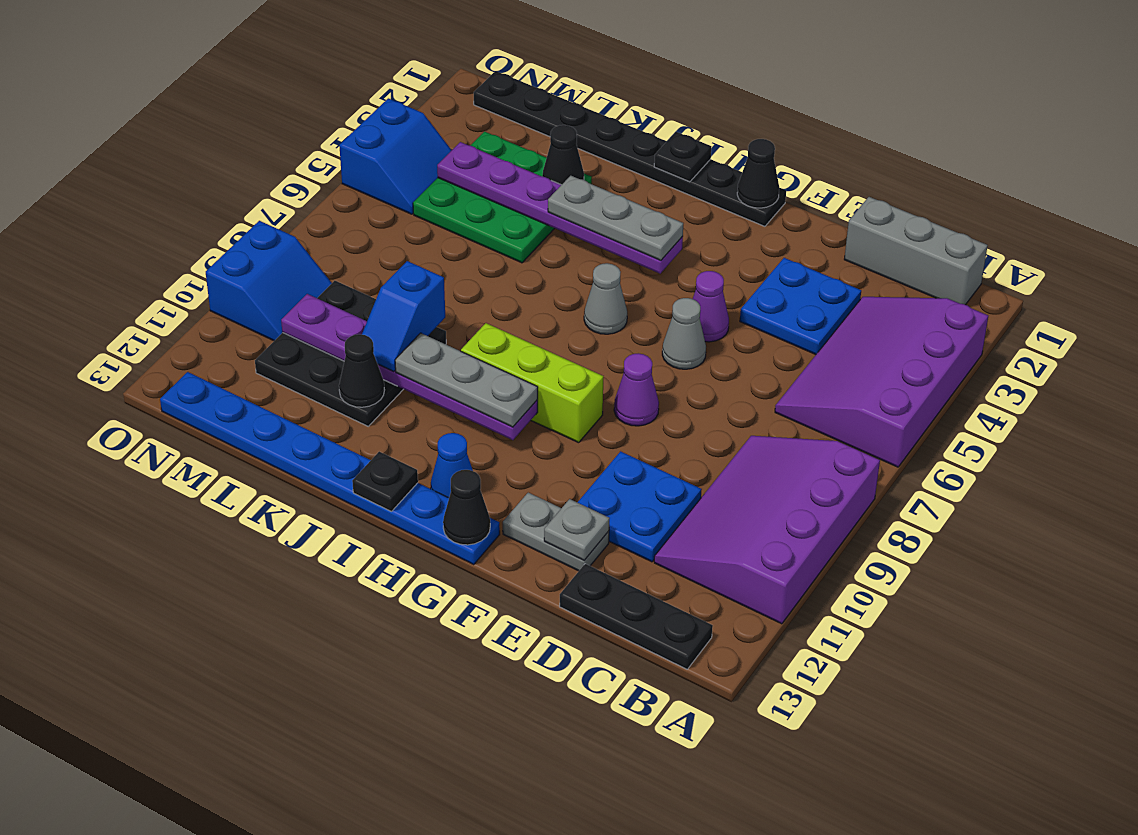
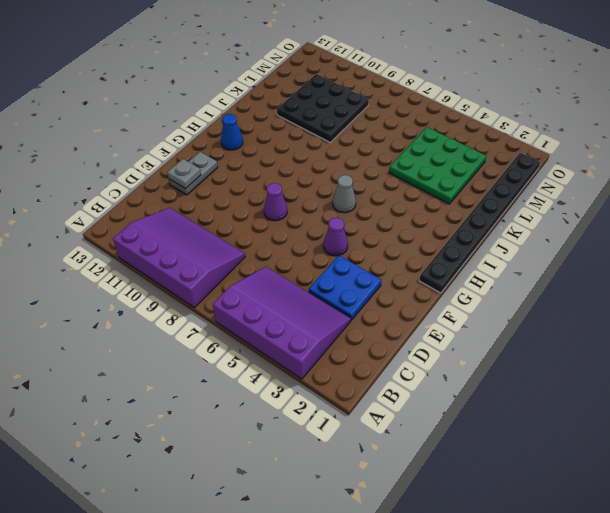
none -> grey 1x3 brick [844,197,988,305]
none -> black 1x3 plate [560,564,713,669]
none -> blue 2x2 plate [578,451,702,562]
none -> grey 1x1 cone [662,298,706,369]

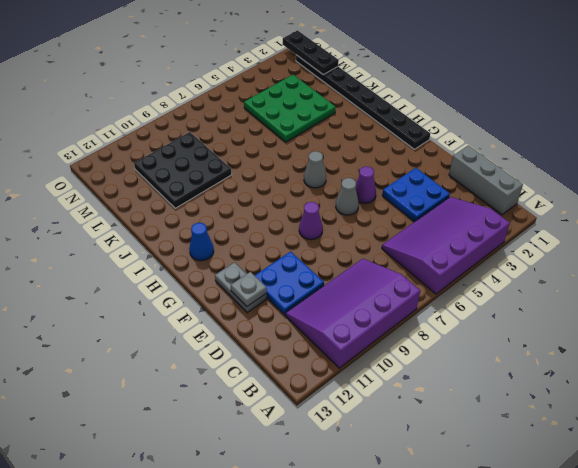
black 1x3 plate [283,30,339,74] -> black 1x3 plate moved to [560,564,713,669]
none -> lime 1x3 brick [461,323,603,443]
none -> blue 1x8 plate [160,372,500,564]
none -> blue 2x2 slope [339,98,452,214]
none -> blue 2x2 slope [206,221,332,341]

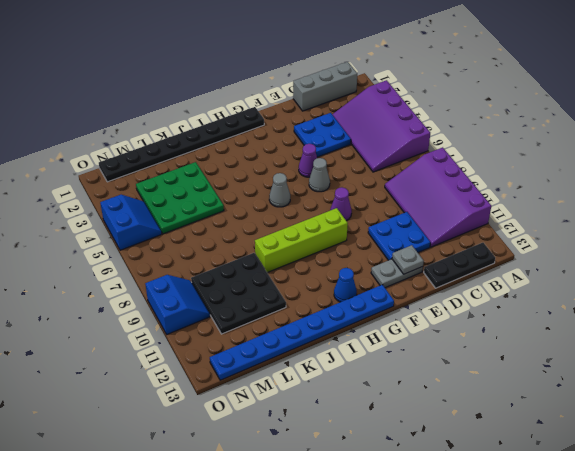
lime 1x4 brick [255,208,348,273] -> lime 1x3 brick [461,323,603,443]
none -> black 1x1 cone [737,139,779,208]
none -> black 1x1 cone [443,470,490,545]
none -> purple 1x6 plate [437,142,683,273]
none -> purple 1x6 plate [281,294,538,440]

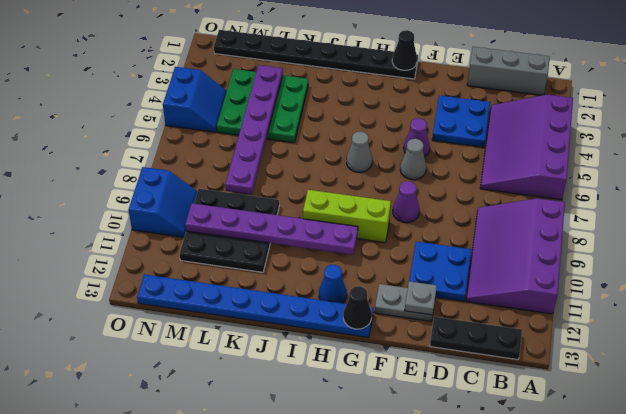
purple 1x6 plate [225,65,283,195] -> purple 1x6 plate turned to [437,142,683,273]
none -> black 1x1 plate [654,132,711,182]
none -> black 1x1 plate [352,452,418,512]
none -> black 1x1 cone [542,125,584,185]
none -> black 1x1 cone [339,334,384,407]

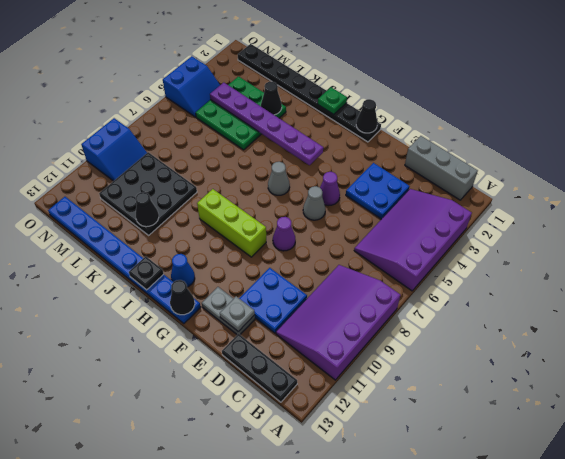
green 1x1 plate [318,87,347,115] -> black 1x1 plate [654,132,711,182]
none -> purple 1x6 plate [281,294,538,440]
none -> grey 1x3 plate [548,176,683,260]
none -> grey 1x3 plate [395,333,538,427]
none -> blue 1x2 slope [362,261,445,372]

